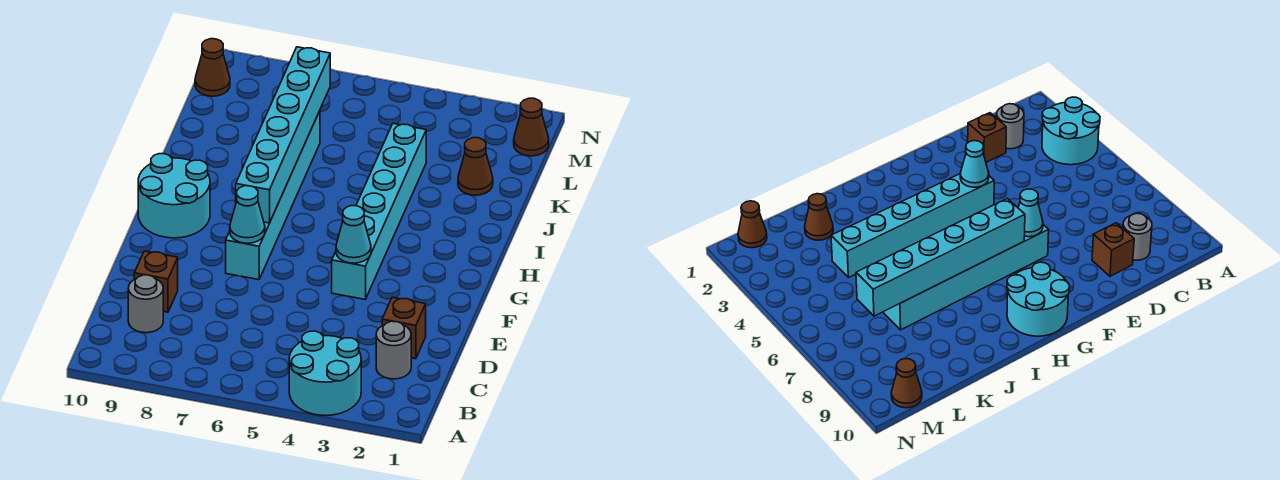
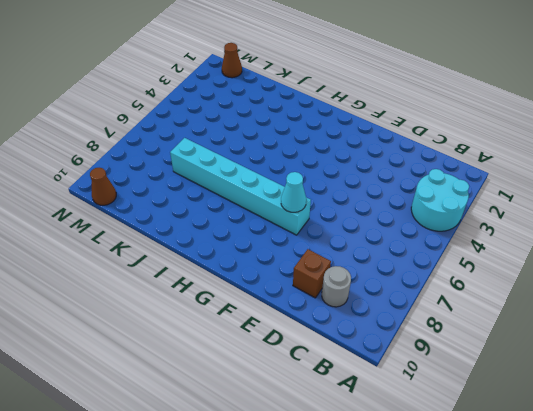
none -> grey 1x1 round brick [376,321,411,379]
none -> brown 1x1 brick [382,297,426,359]
none -> cyan 1x6 brick [332,123,426,299]

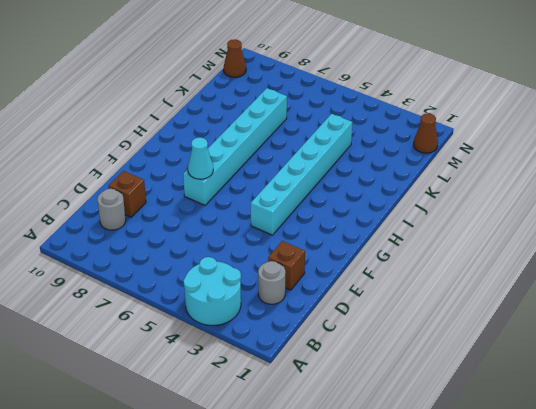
none -> cyan 2x2 round brick [138,154,210,238]
none -> brown 1x1 cone [458,138,493,195]
none -> cyan 1x1 cone [336,206,371,263]

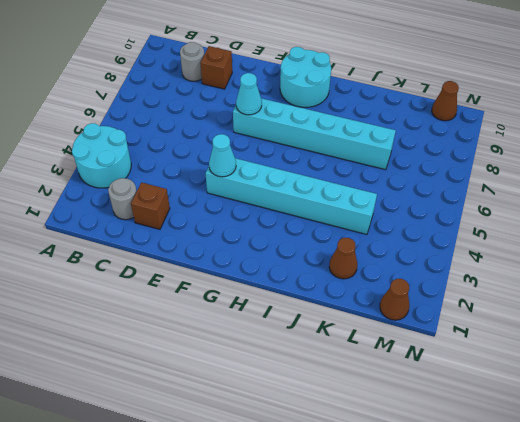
none -> cyan 1x6 brick [236,47,330,223]

